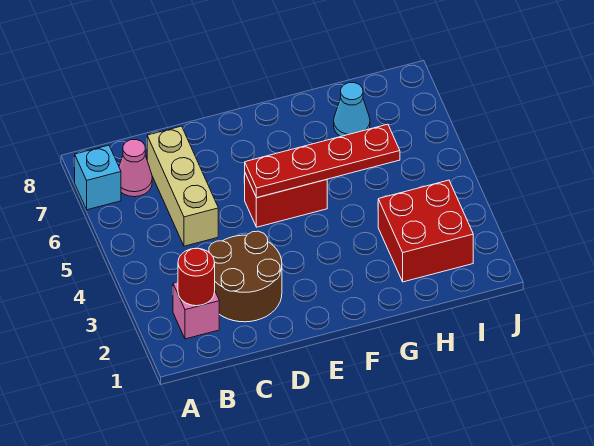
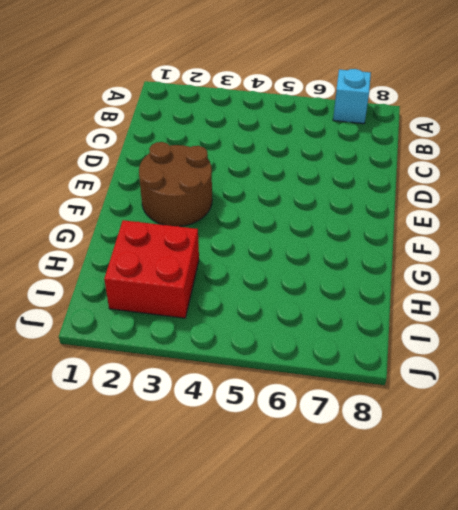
brown 2x2 round brick [139,142,212,226] -> brown 2x2 round brick moved to [209,231,282,322]
none -> pink 1x1 brick [173,282,219,339]
none -> pink 1x1 cone [119,140,152,197]

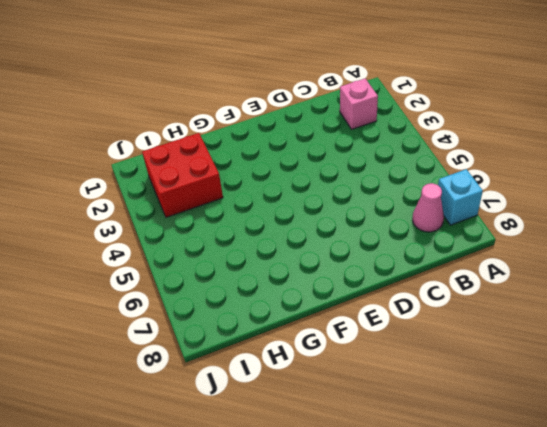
none -> brown 2x2 round brick [209,231,282,322]
none -> tan 1x3 brick [147,126,218,246]

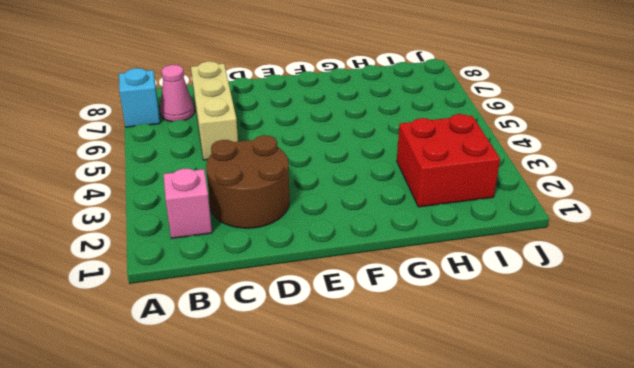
none -> red 1x2 brick [245,174,327,227]
none -> cyan 1x1 cone [334,83,370,137]

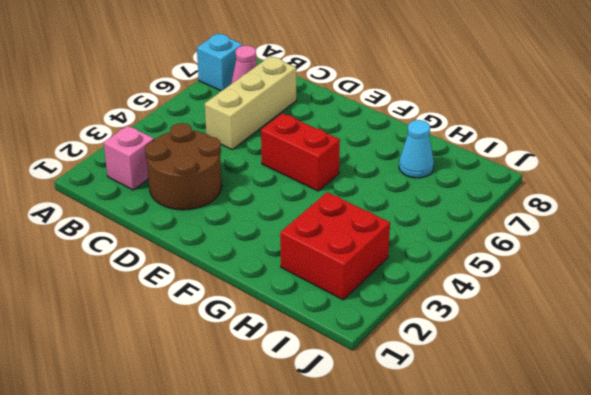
none -> red 1x1 round brick [178,248,215,306]
none -> red 1x4 plate [245,124,400,198]

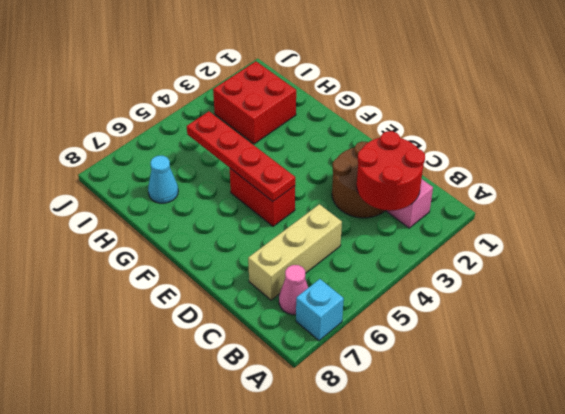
red 2x2 round brick [357,131,425,211] -> red 1x1 round brick [178,248,215,306]

